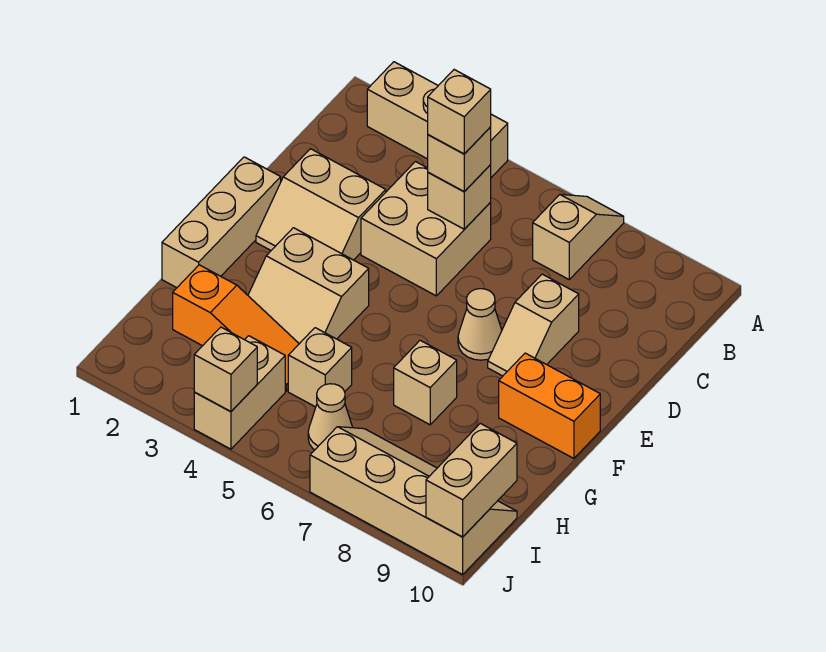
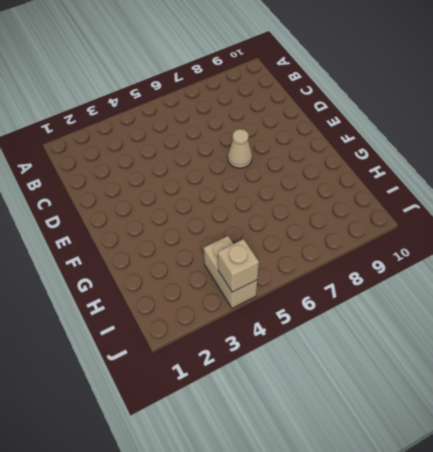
none -> tan 1x3 brick [367,62,508,178]
none -> tan 1x2 slope [533,194,624,279]
none -> tan 2x2 brick [361,162,491,296]

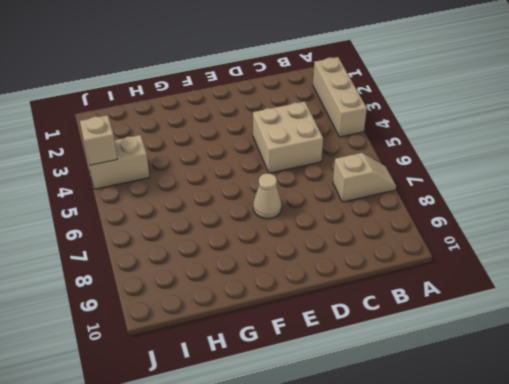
none -> tan 2x2 slope [256,149,386,260]
none -> tan 1x2 slope [488,274,579,376]
none -> tan 1x3 brick [162,157,281,288]

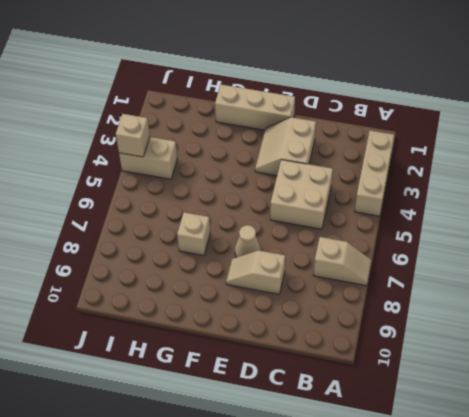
none -> tan 2x2 slope [248,228,369,344]
none -> orange 1x2 brick [499,353,600,458]
none -> orange 1x3 slope [173,265,299,391]

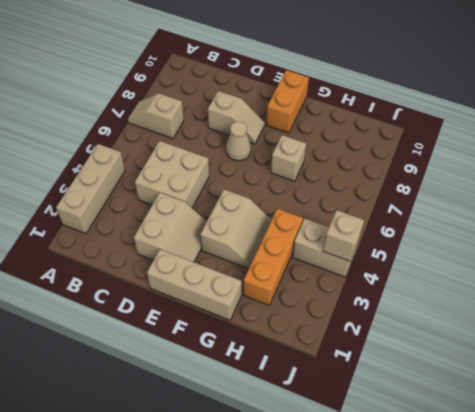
orange 1x3 brick [243,209,303,305] -> orange 1x3 slope [173,265,299,391]
none -> tan 1x1 brick [288,328,352,407]
none -> tan 1x1 cone [308,384,353,450]
none -> tan 2x4 slope [310,427,517,575]

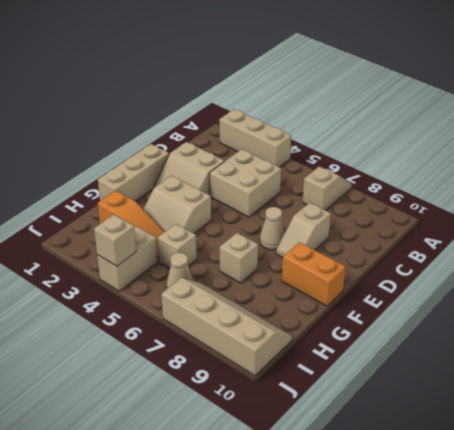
none -> tan 1x1 brick [428,165,491,229]
none -> tan 1x2 brick [426,423,517,537]
none -> tan 1x1 brick [428,127,491,192]

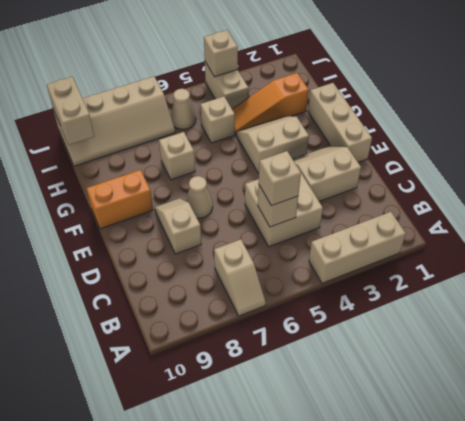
none -> tan 1x1 brick [428,70,491,154]

